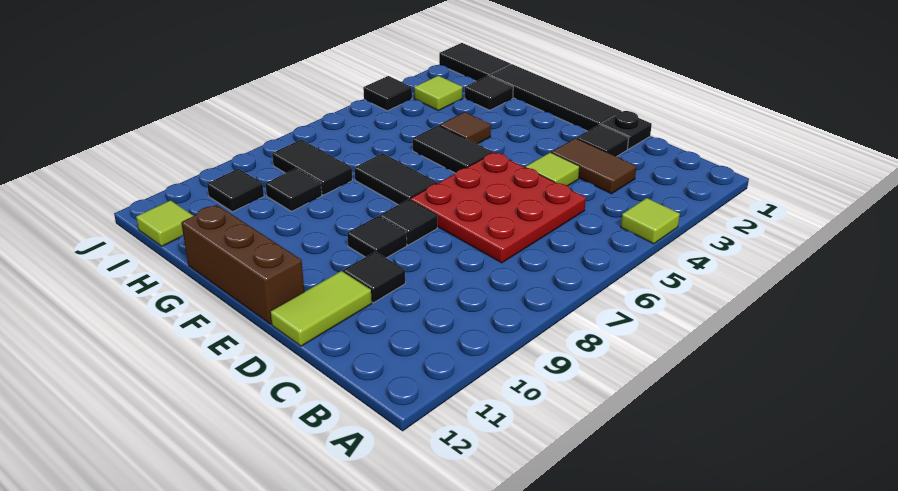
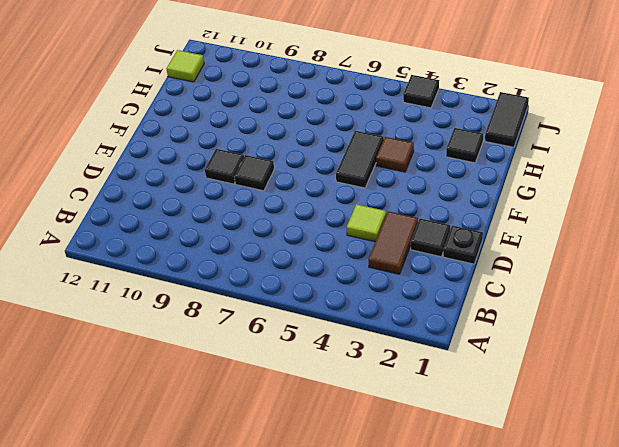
none -> lime 1x1 tile [621,198,680,244]
none -> red 3x3 plate [410,153,586,263]
none -> black 1x1 tile [343,252,405,303]

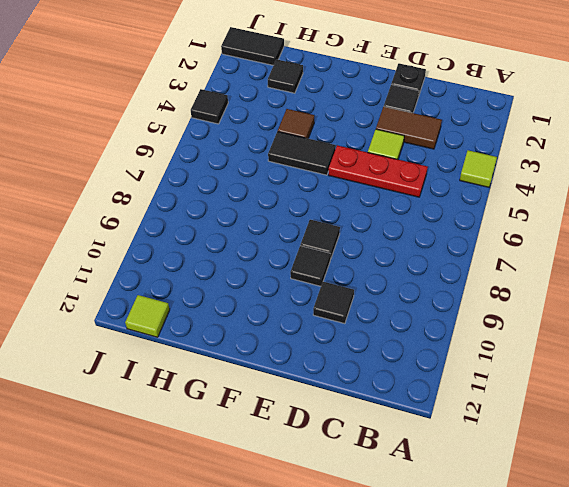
red 1x3 plate [328,145,428,197] -> red 3x3 plate [410,153,586,263]
none -> lime 1x2 tile [270,271,372,346]
none -> black 1x4 tile [489,64,621,131]
none -> brown 1x3 brick [181,205,305,324]

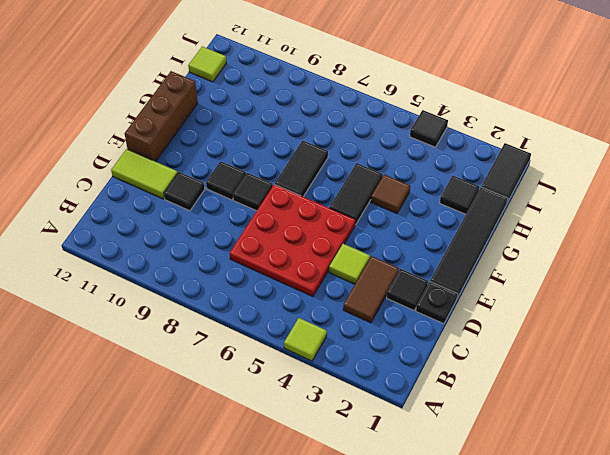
none -> black 1x2 tile [272,139,352,195]
none -> black 1x1 tile [265,168,322,211]
none -> lime 1x1 tile [414,76,463,111]

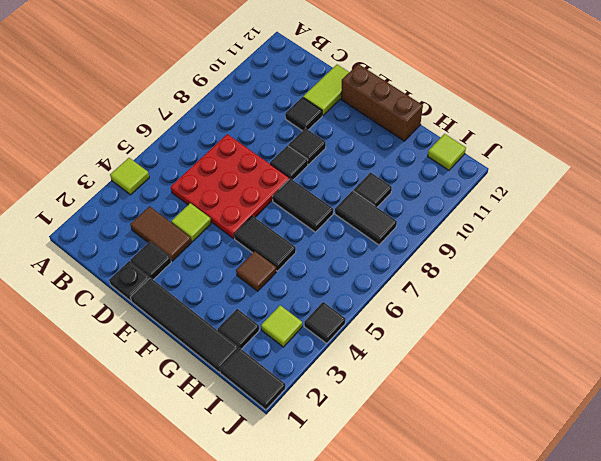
none -> black 1x1 tile [207,169,264,212]

